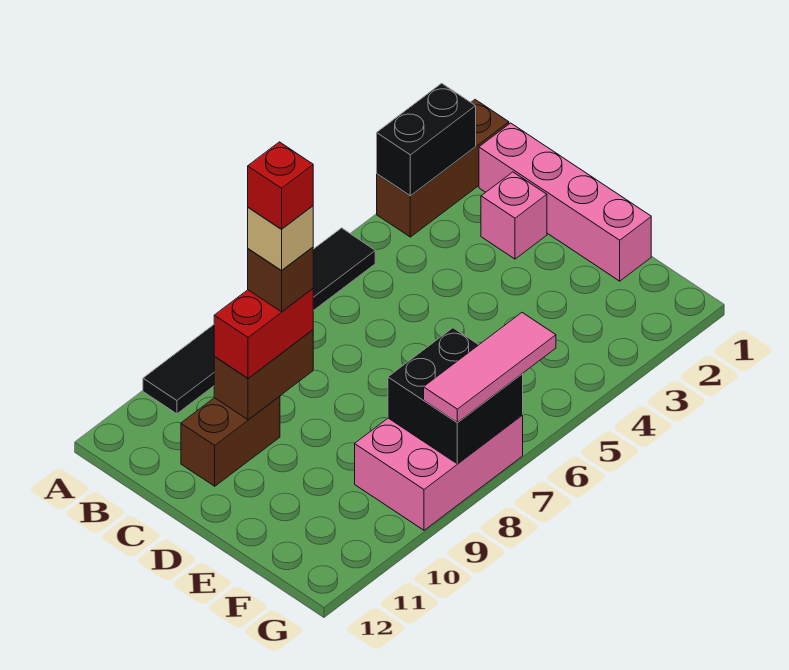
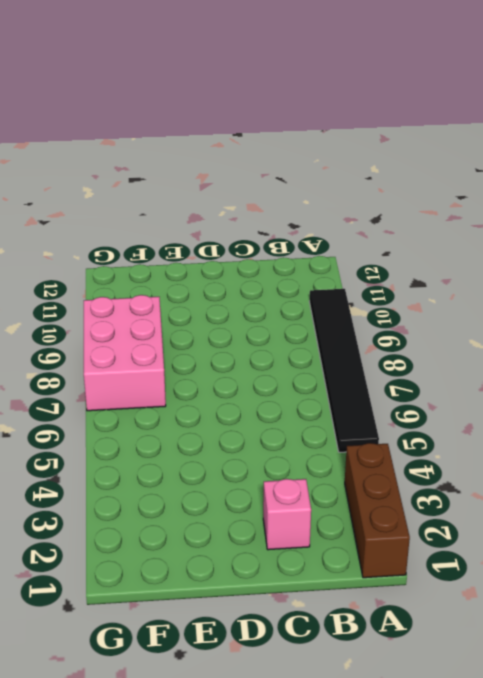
none -> pink 1x4 brick [479,123,651,281]
none -> brown 1x2 brick [181,396,280,486]
none -> black 1x2 brick [377,83,476,196]

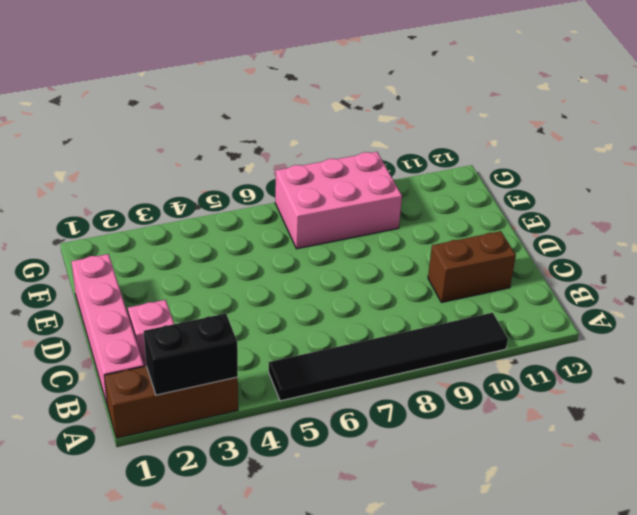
none -> brown 1x2 brick [214,330,313,420]
none -> black 2x2 brick [388,328,523,464]
none -> red 1x2 brick [214,289,313,378]

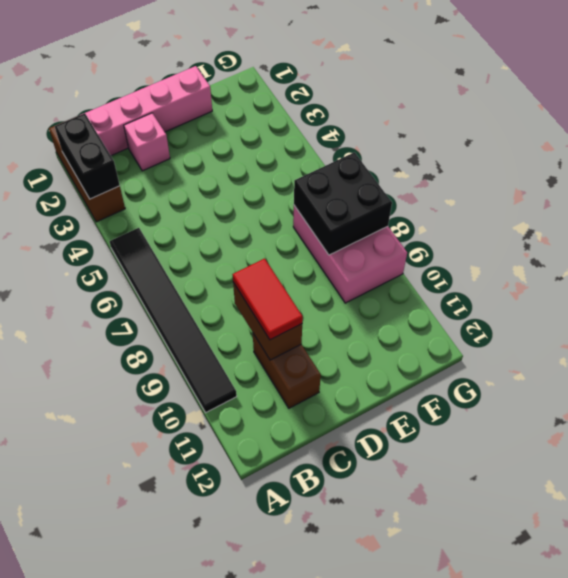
red 1x2 tile [233,258,303,340] -> red 1x2 brick [214,289,313,378]
none -> pink 1x3 tile [424,313,556,422]
none -> brown 1x1 brick [248,247,313,312]
none -> tan 1x1 brick [248,206,313,270]

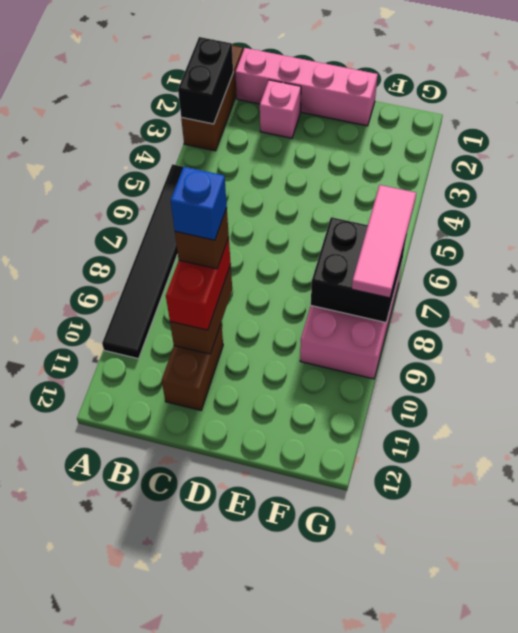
blue 1x1 brick [171,167,227,240] -> tan 1x1 brick [248,206,313,270]
none -> red 1x1 brick [248,142,313,229]

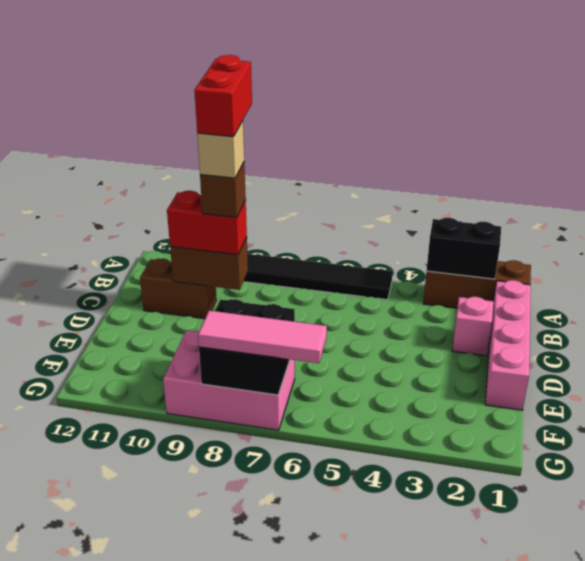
red 1x2 brick [195,55,252,137] -> red 1x1 brick [248,142,313,229]

